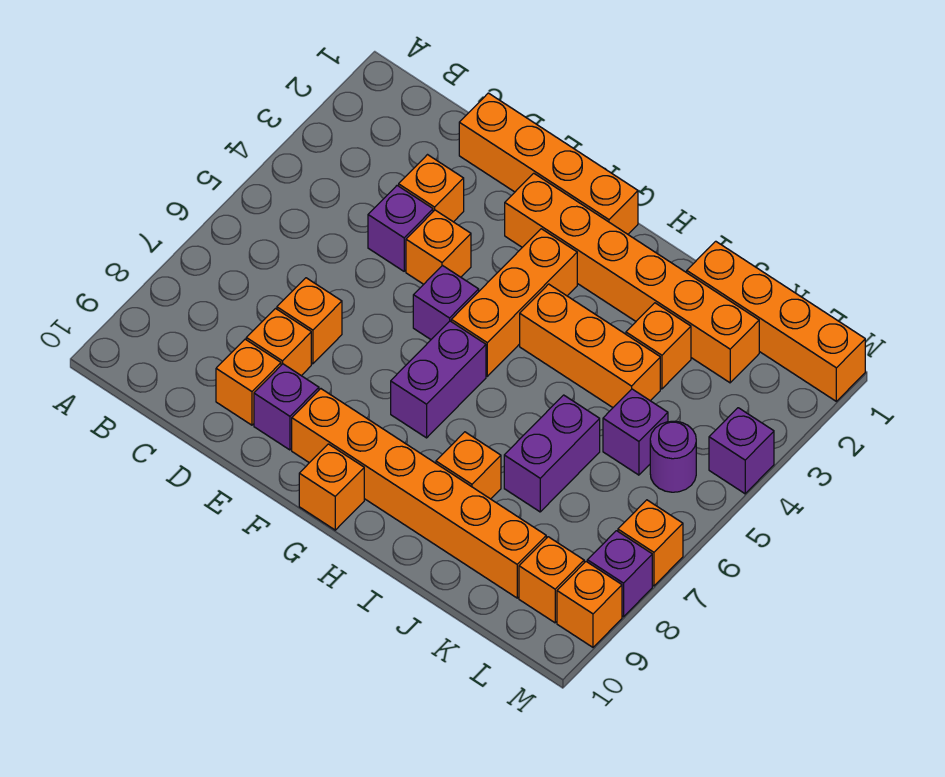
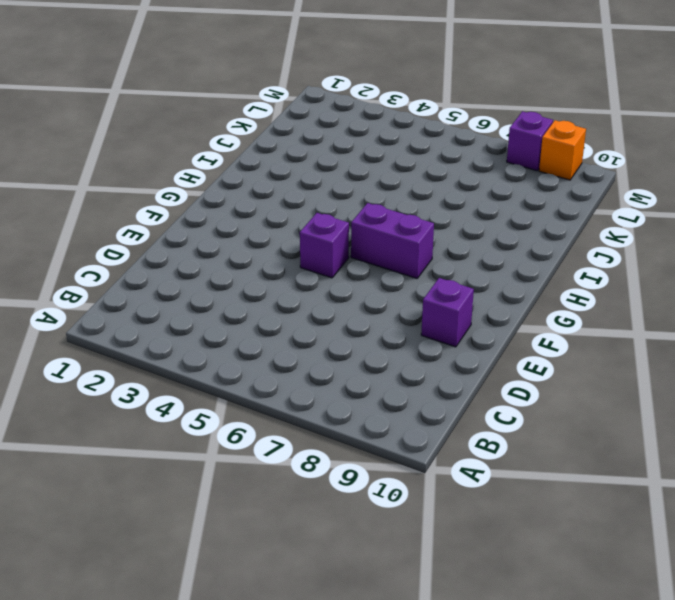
none -> orange 1x4 brick [459,93,638,234]
none -> orange 1x1 brick [399,155,464,222]
none -> purple 1x1 brick [368,186,433,271]

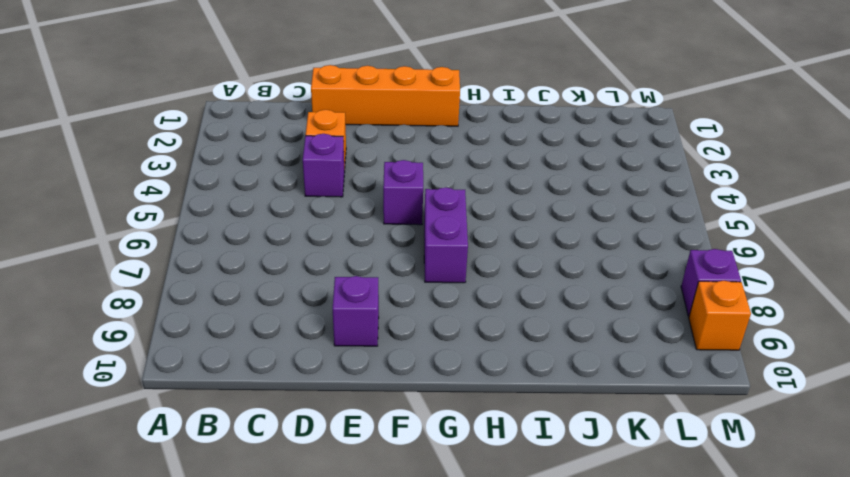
none -> orange 1x1 brick [277,278,342,364]
none -> orange 1x1 brick [246,309,311,376]
none -> orange 1x1 brick [216,339,281,425]

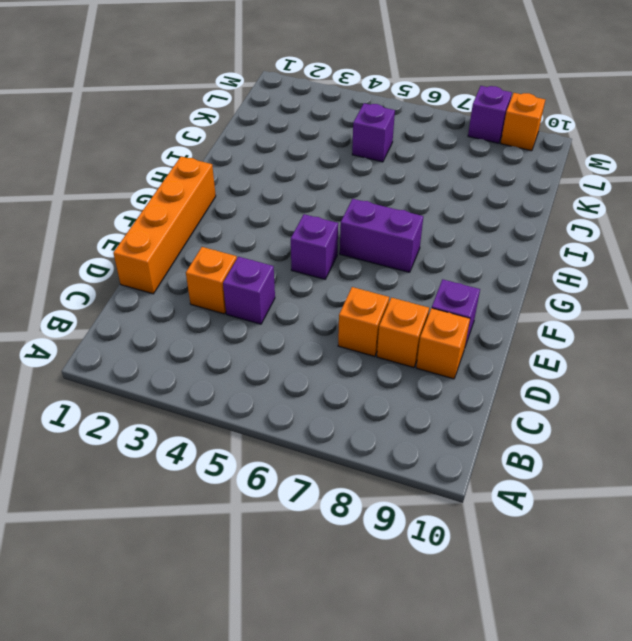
none -> orange 1x1 brick [406,210,471,284]
none -> orange 1x6 brick [505,173,759,383]
none -> orange 1x6 brick [292,389,546,598]

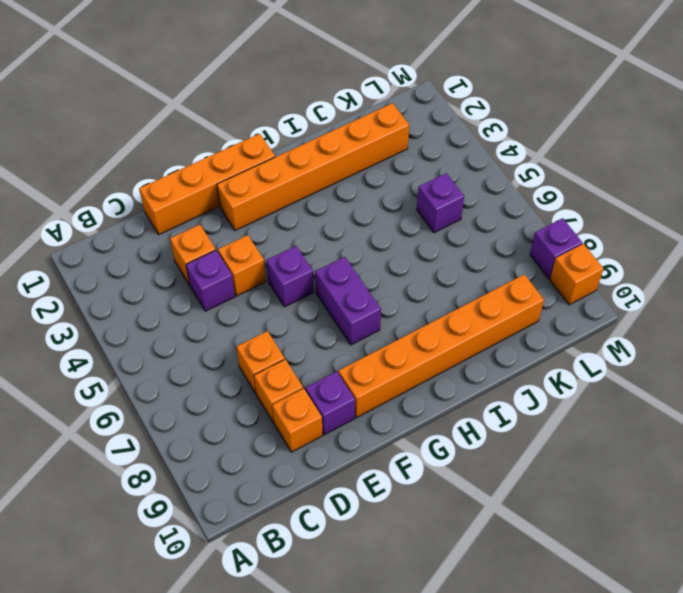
none -> orange 1x3 brick [451,229,577,376]
none -> orange 1x1 brick [299,444,364,530]
none -> orange 1x3 brick [520,284,660,407]

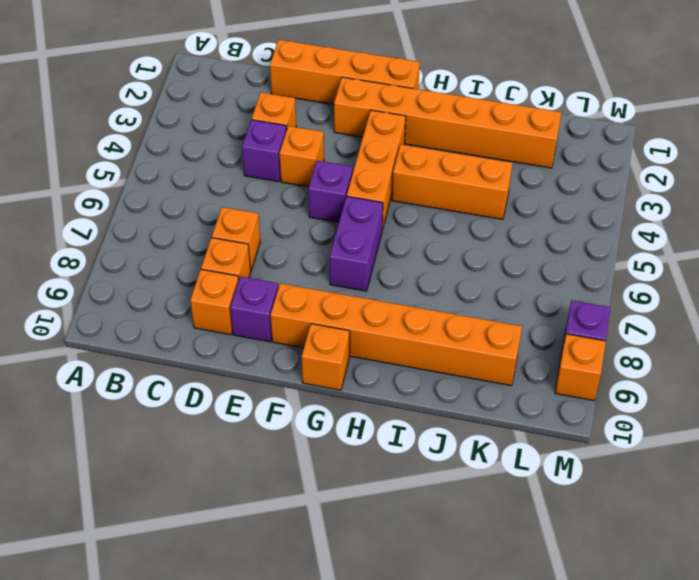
none -> orange 1x1 brick [436,432,501,499]
none -> orange 1x4 brick [687,241,865,401]
none -> orange 1x1 brick [626,303,691,389]

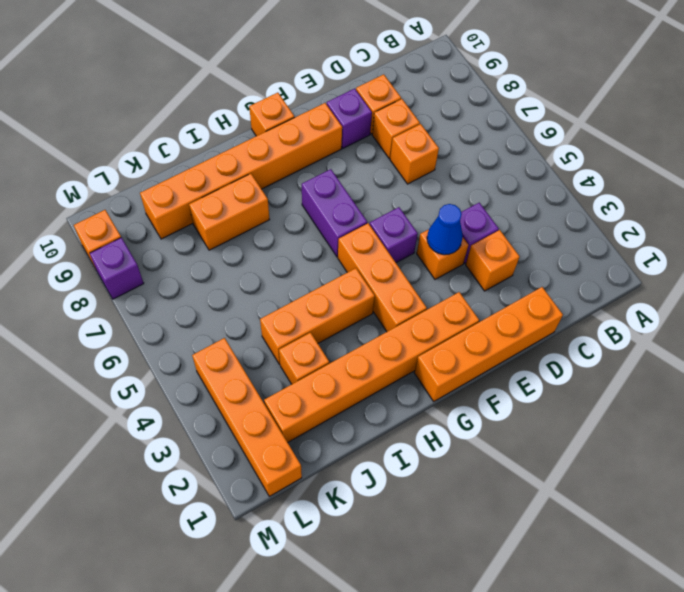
blue 1x1 cone [427,204,463,255] -> none
orange 1x2 brick [189,174,270,250] -> orange 1x1 brick [436,432,501,499]
orange 1x4 brick [192,338,302,496] -> orange 1x4 brick turned to [687,241,865,401]
none -> purple 1x2 brick [504,395,600,512]
none -> purple 1x1 brick [603,389,668,475]
none -> purple 1x1 round brick [650,421,696,492]

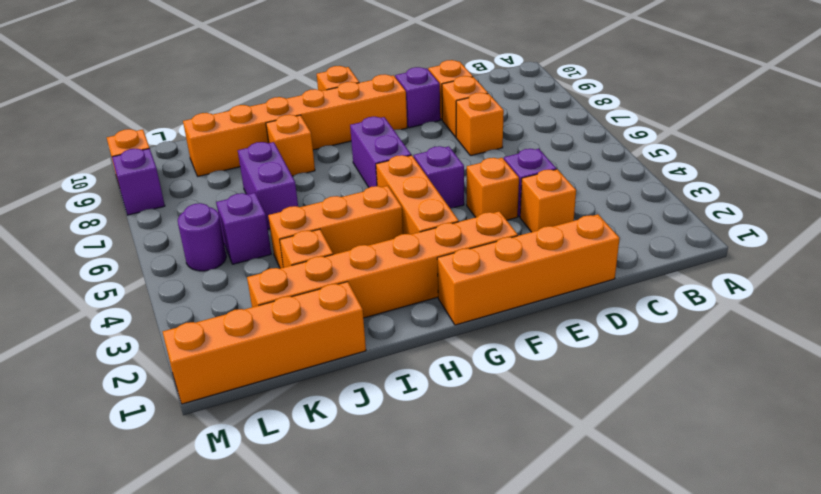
none -> orange 1x1 brick [519,537,584,623]
none -> purple 1x1 brick [709,408,774,494]
none -> orange 1x1 brick [618,500,683,586]

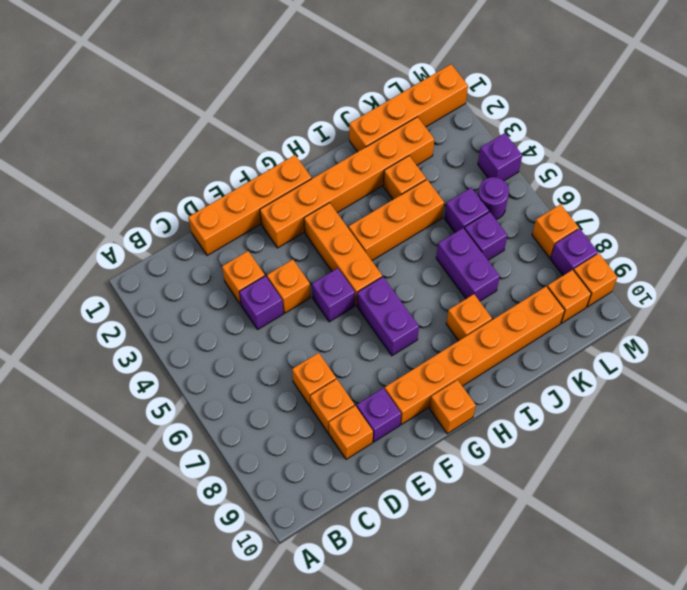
purple 1x1 brick [465,212,507,260] -> none

